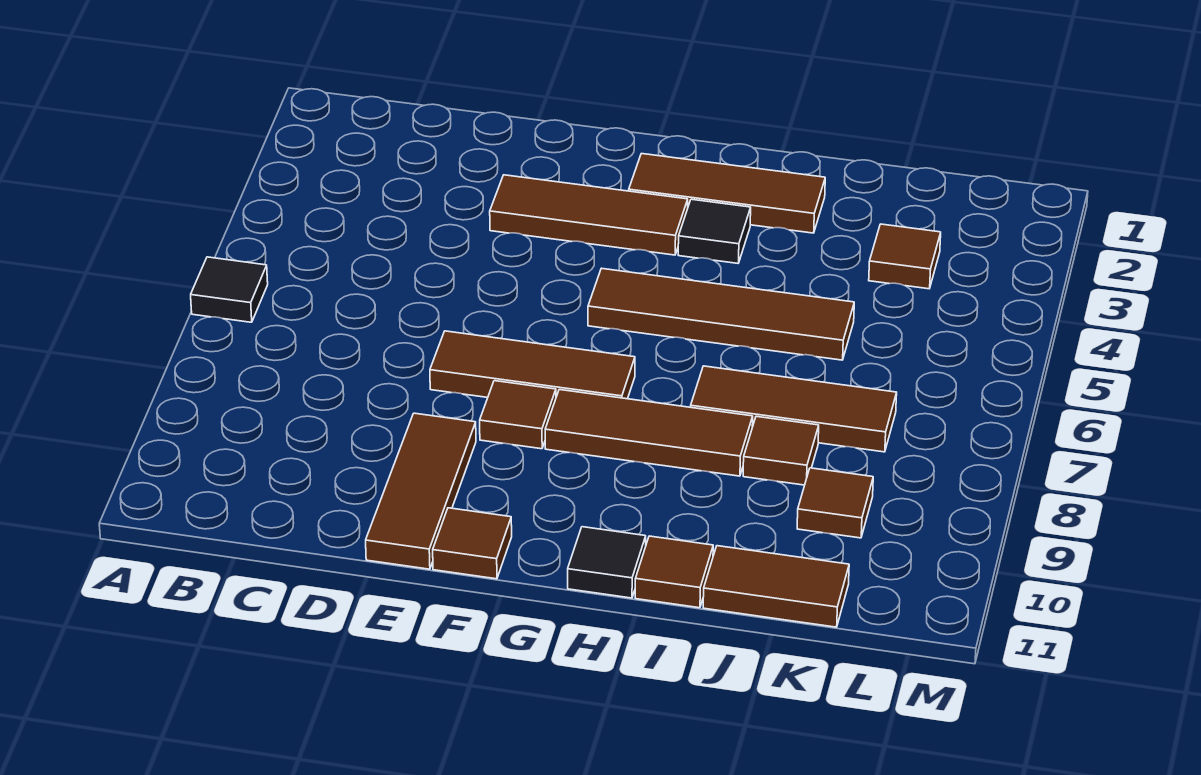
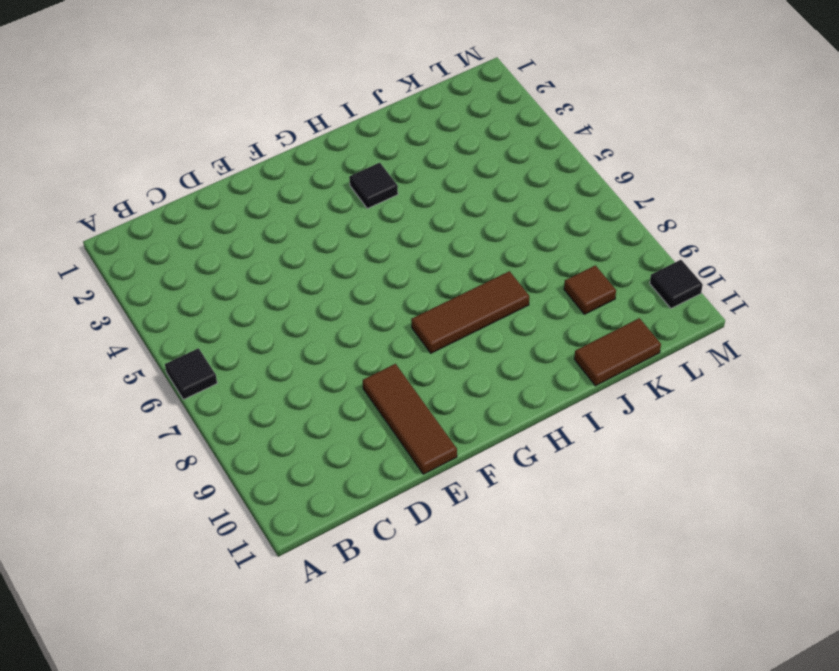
black 1x1 tile [650,260,703,308] -> black 1x1 tile moved to [568,527,646,598]
none -> brown 1x3 tile [490,175,688,255]
none -> brown 1x3 tile [430,331,635,399]
none -> brown 1x1 tile [480,381,556,449]

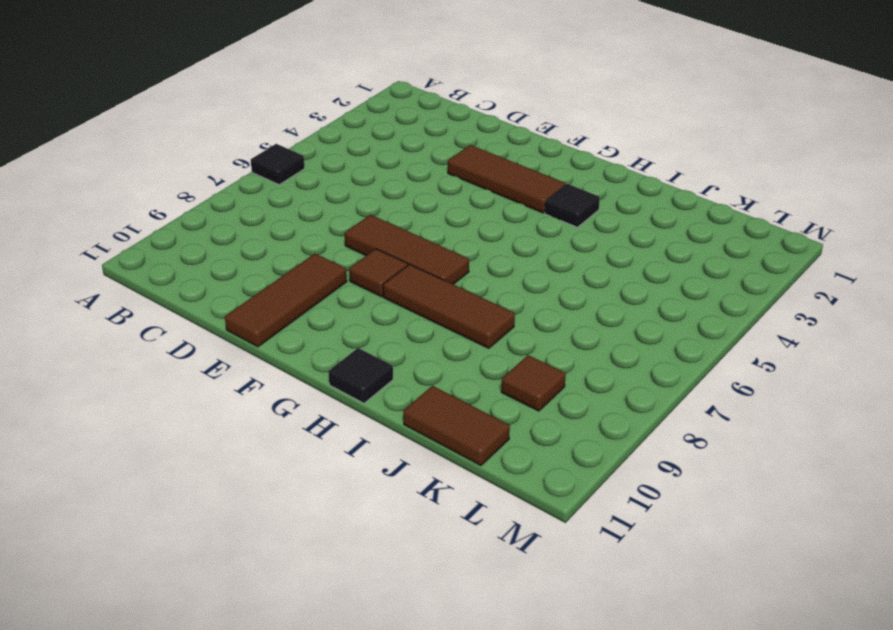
none -> brown 1x1 tile [433,508,512,579]
none -> brown 1x3 tile [629,154,825,233]
none -> brown 1x4 tile [588,268,854,360]

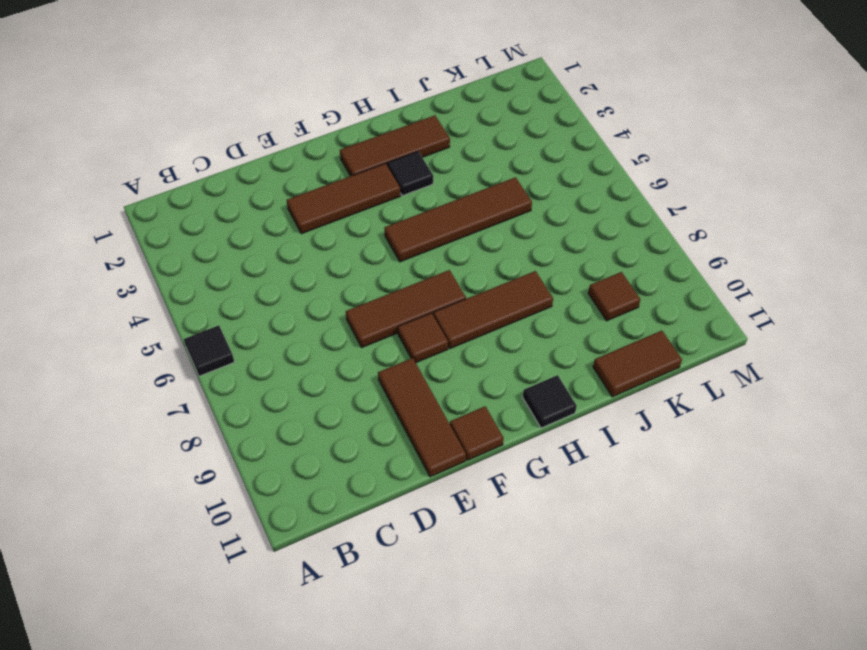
none -> brown 1x3 tile [691,366,897,452]
none -> brown 1x1 tile [635,536,713,608]
none -> brown 1x1 tile [743,416,819,485]

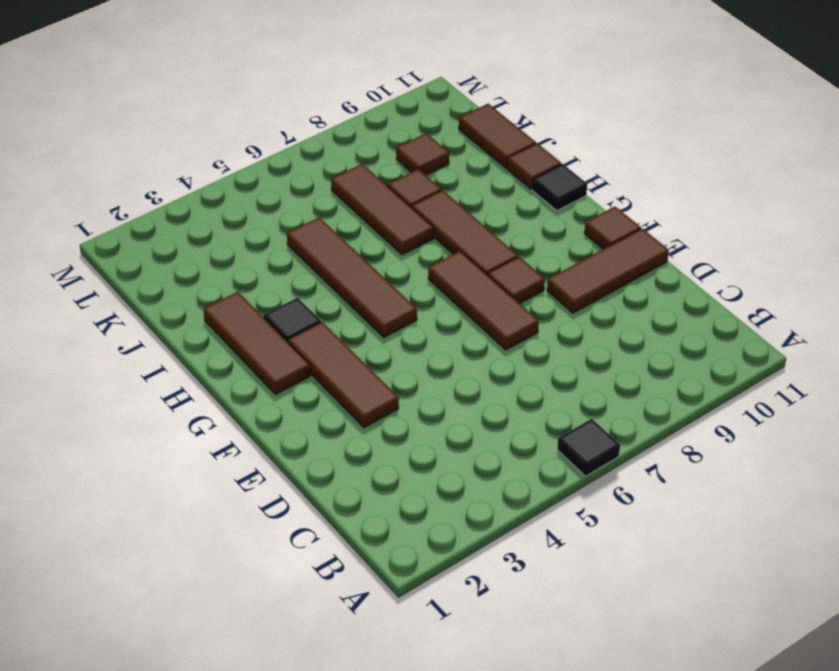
none -> brown 1x1 tile [869,224,941,289]

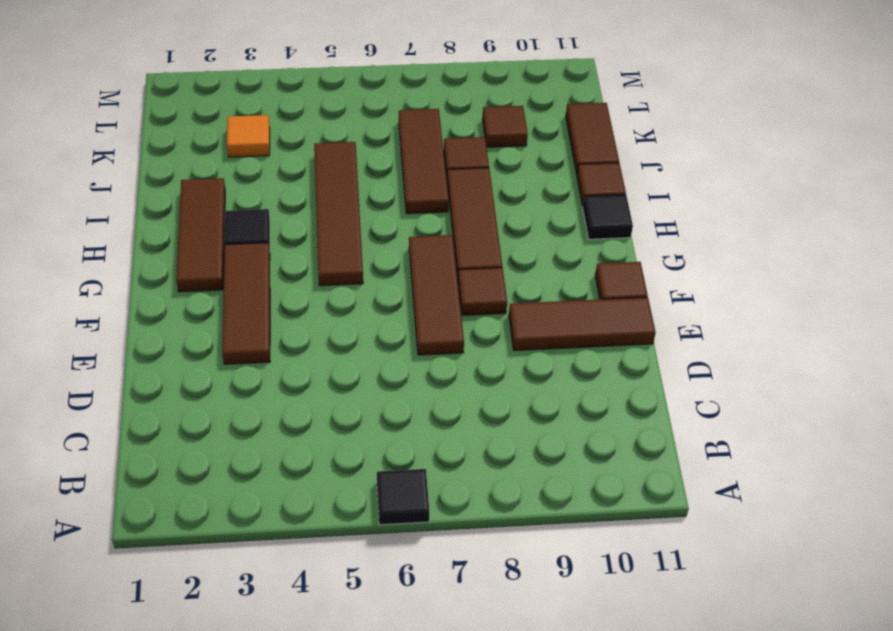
orange 1x1 tile [227,115,270,157] -> brown 1x1 tile [869,224,941,289]

